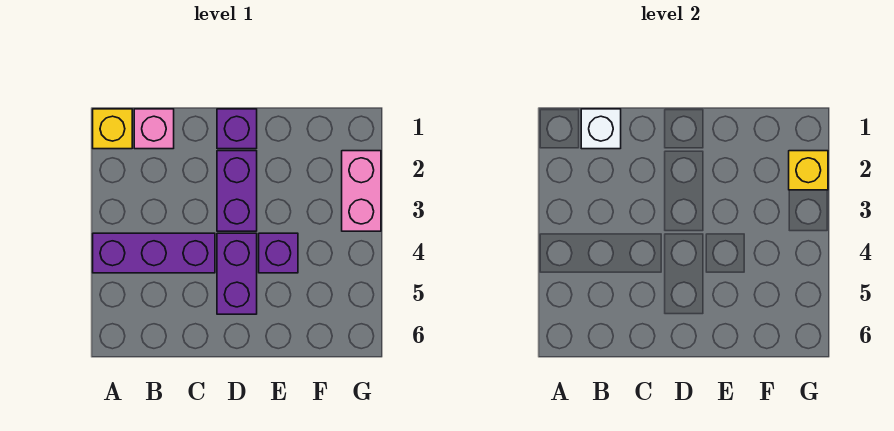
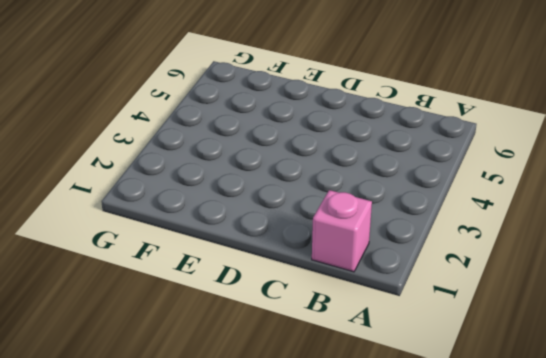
none -> yellow 1x1 brick [93,109,132,149]
none -> purple 1x3 brick [93,233,215,273]

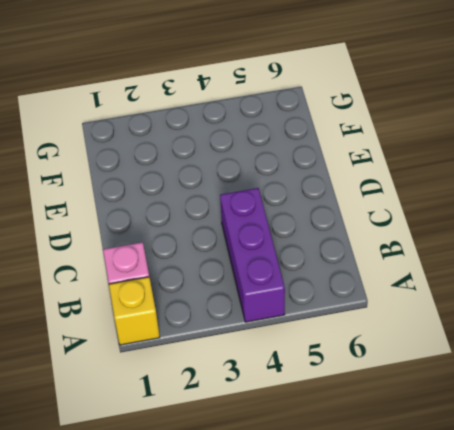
none -> purple 1x1 brick [217,109,257,149]
none -> purple 1x2 brick [217,151,257,231]

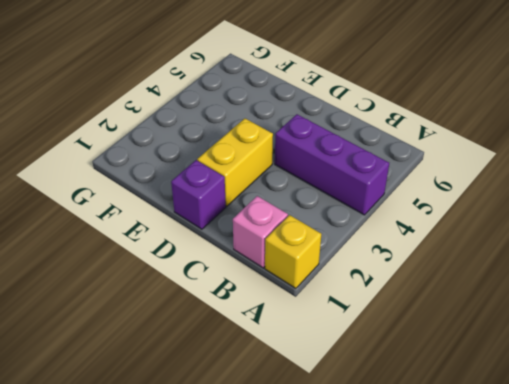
yellow 1x2 brick [197,119,273,206] -> purple 1x2 brick [217,151,257,231]
none -> purple 1x2 brick [217,233,257,314]
none -> purple 1x1 brick [259,233,298,273]

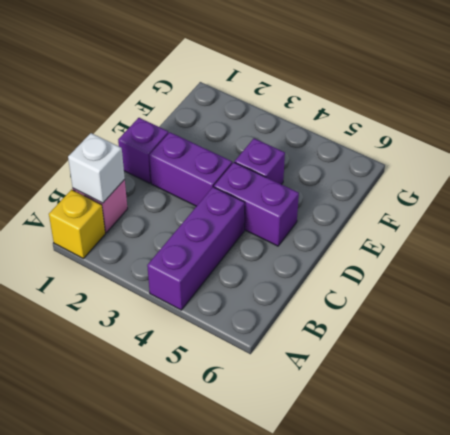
none -> pink 1x2 brick [342,151,381,231]
none -> yellow 1x1 brick [789,151,828,190]

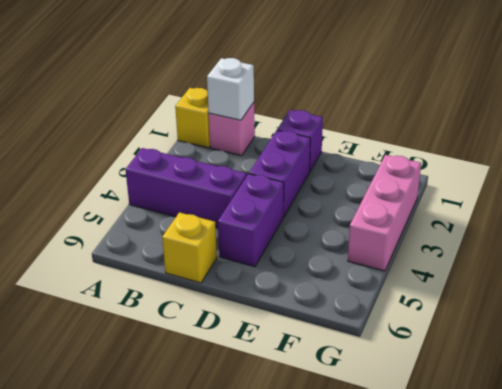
yellow 1x1 brick [162,212,217,283] -> yellow 1x1 brick moved to [789,151,828,190]
pink 1x3 brick [348,155,421,271] -> pink 1x2 brick [342,151,381,231]
none -> purple 1x1 brick [259,233,298,273]

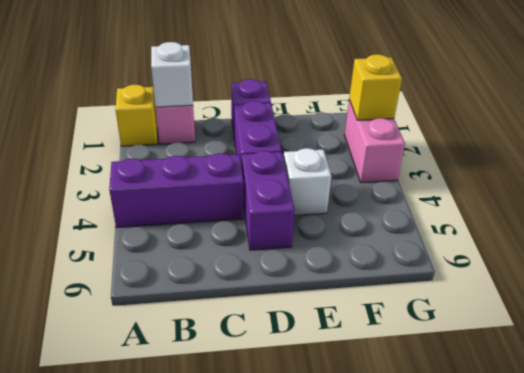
white 1x1 brick [284,148,331,216] -> purple 1x1 brick [259,233,298,273]

